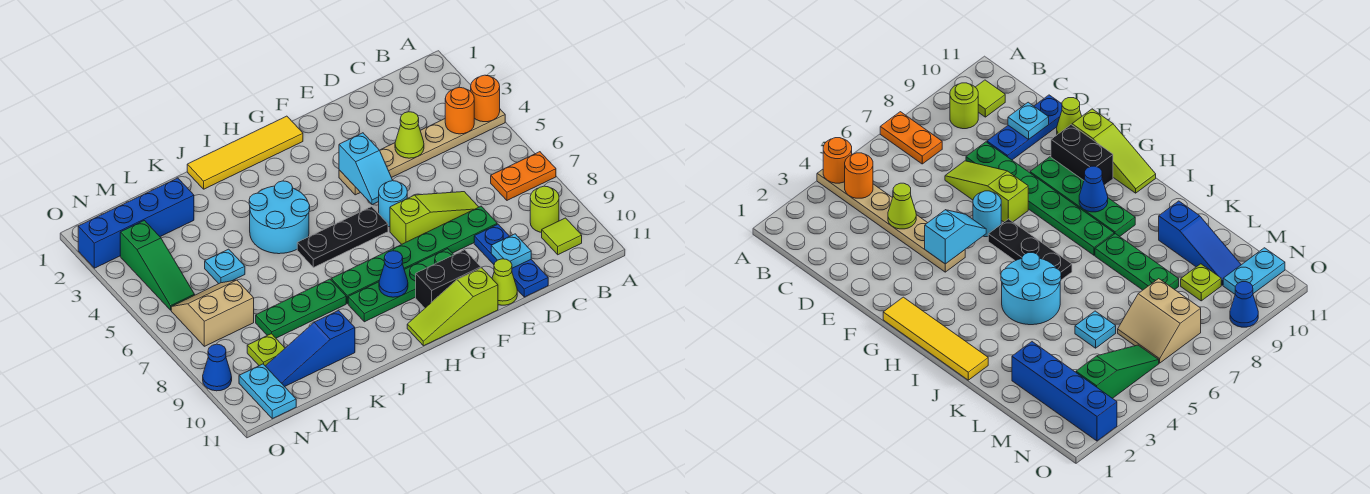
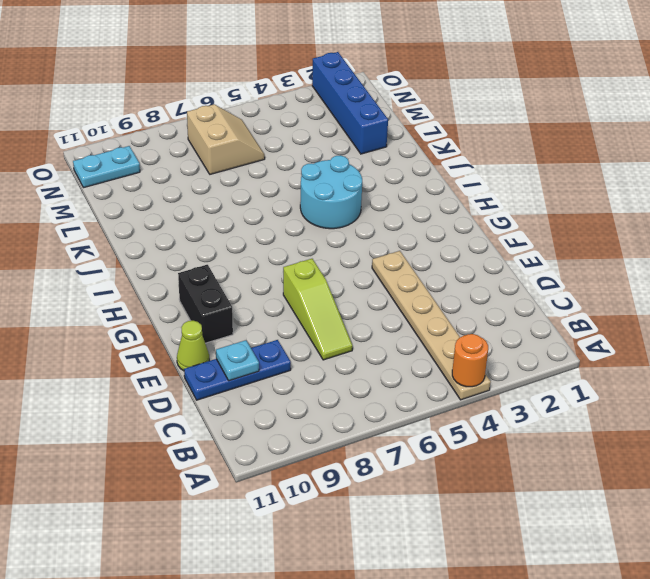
none -> orange 1x2 plate [491,152,556,200]
none -> lime 1x1 round brick [530,186,559,232]
none -> lime 1x1 tile [542,218,582,255]
none -> green 1x6 plate [331,206,497,304]

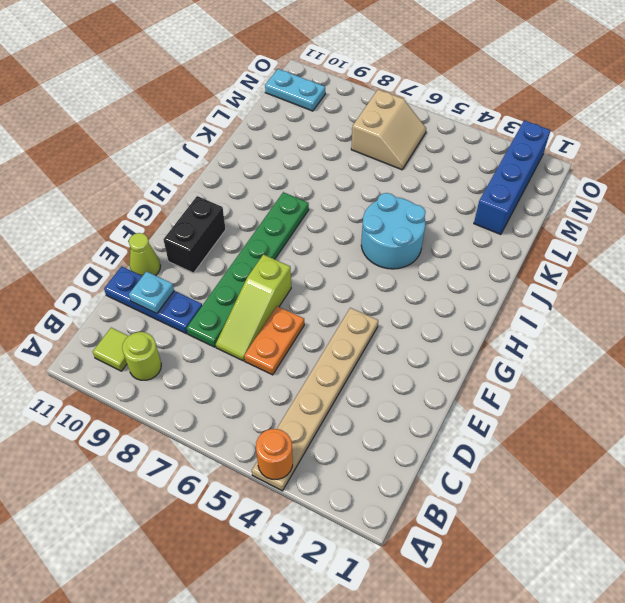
orange 1x2 plate [244,306,304,375] -> orange 1x2 plate moved to [491,152,556,200]
none -> cyan 1x1 round brick [379,181,407,227]
none -> green 1x4 plate [348,249,453,322]
none -> lime 1x3 slope [407,268,498,346]
none -> yellow 1x4 tile [187,116,303,189]

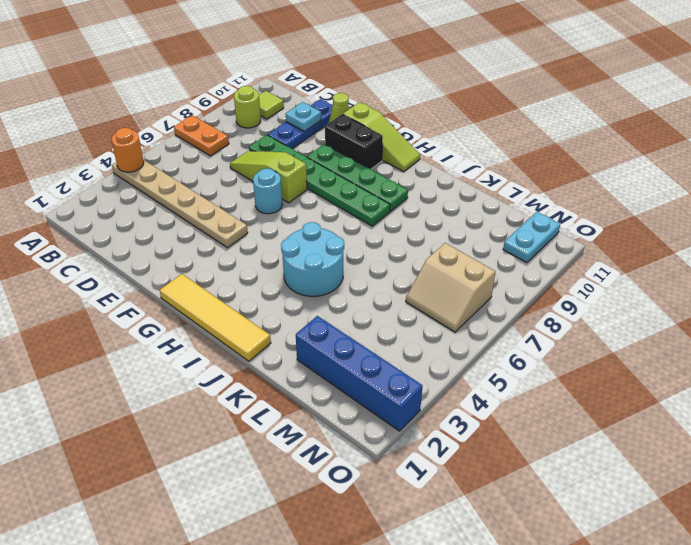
none -> black 1x3 plate [297,207,388,268]
none -> green 1x3 plate [256,279,346,338]
none -> blue 1x3 slope [266,311,355,387]
none -> cyan 1x1 plate [205,249,245,284]

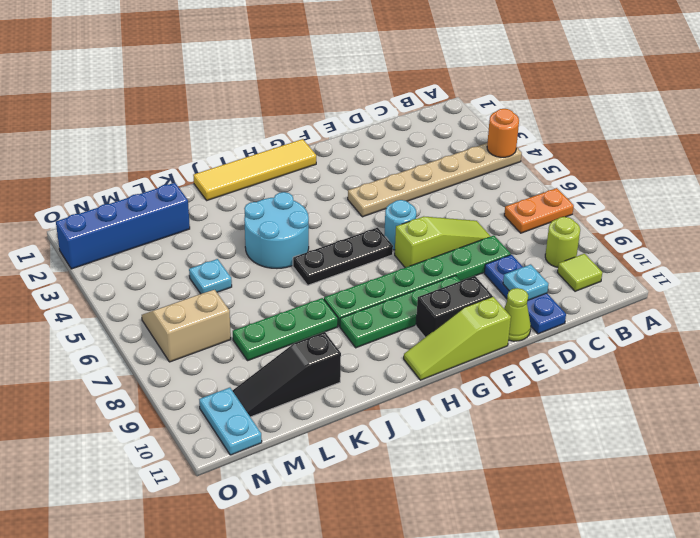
black 1x3 slope [232,332,341,417] -> blue 1x3 slope [266,311,355,387]
none -> lime 1x1 plate [247,334,285,366]
none -> green 1x3 slope [120,221,195,310]
none -> blue 1x1 cone [203,344,232,391]
none -> orange 1x1 round brick [445,87,474,134]

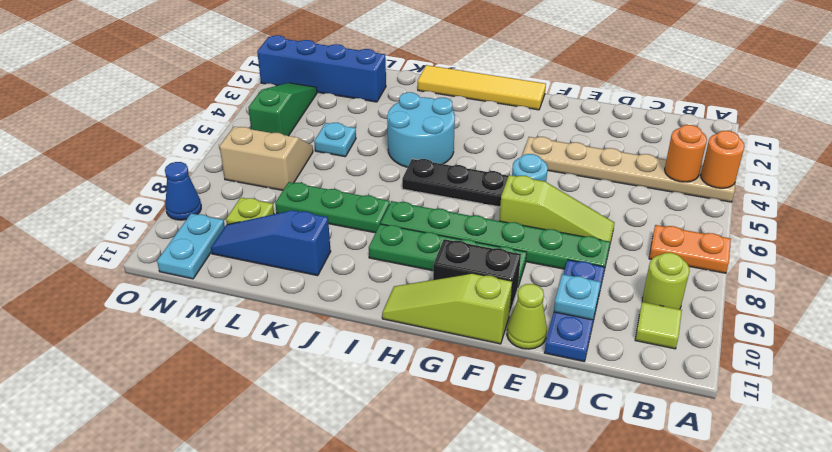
green 1x3 slope [248,83,317,136] -> green 1x3 slope turned to [120,221,195,310]
none -> lime 1x1 cone [395,112,424,158]
none -> cyan 1x2 slope [339,133,393,205]
none -> blue 1x1 cone [379,251,408,297]

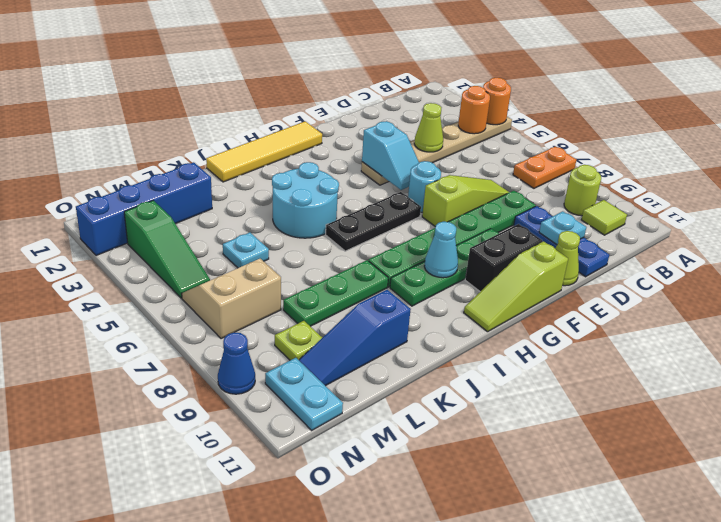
cyan 1x1 cone [424,222,458,278] -> blue 1x1 cone [379,251,408,297]

